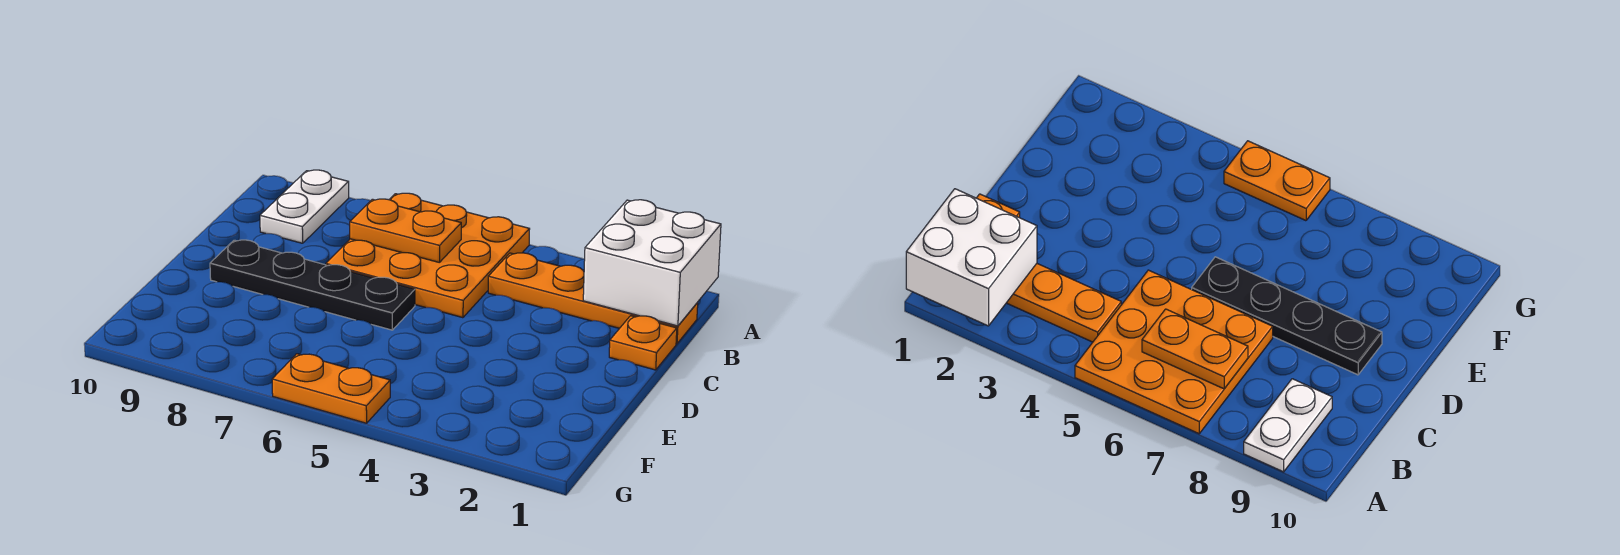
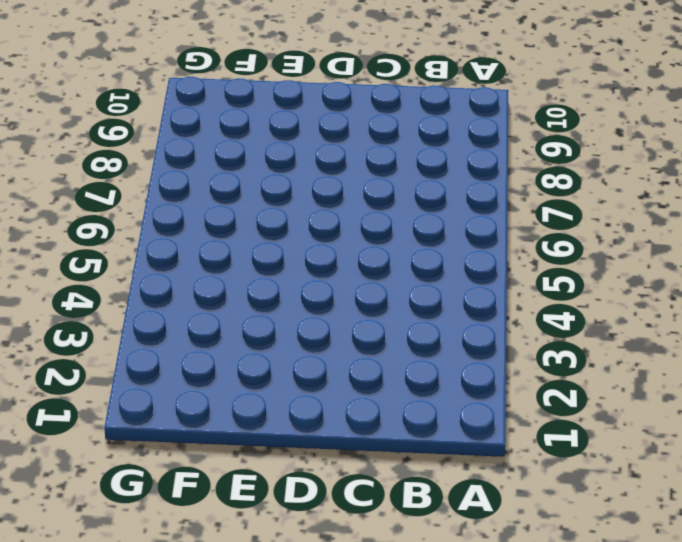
none -> orange 3x3 plate [326,193,530,318]
none -> white 1x2 plate [260,170,349,243]

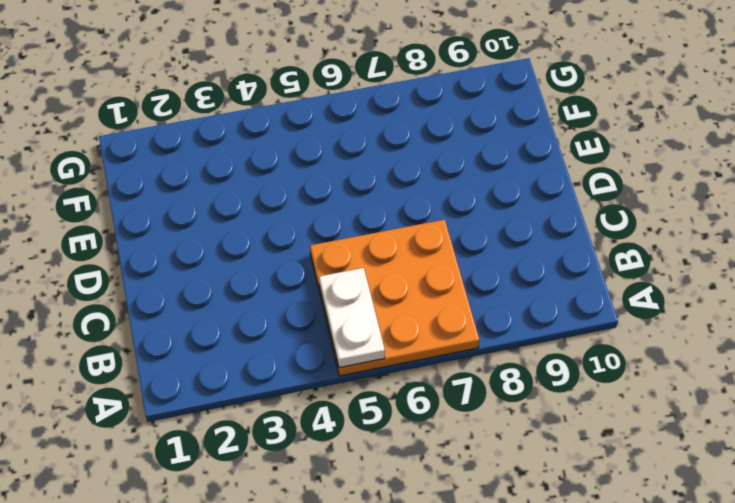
white 1x2 plate [319,268,385,368] -> white 1x2 plate moved to [260,170,349,243]
none -> orange 1x4 plate [488,253,698,344]
none -> orange 1x1 plate [609,316,677,370]

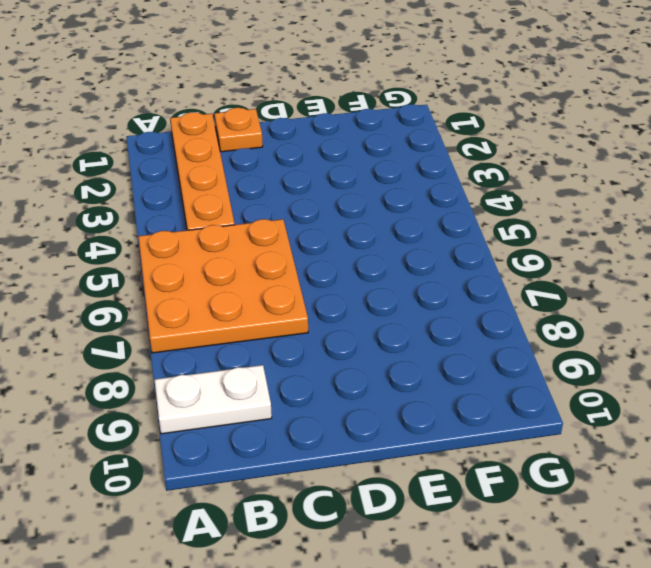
none -> black 1x4 plate [210,240,415,330]
none -> orange 1x2 plate [272,354,390,423]

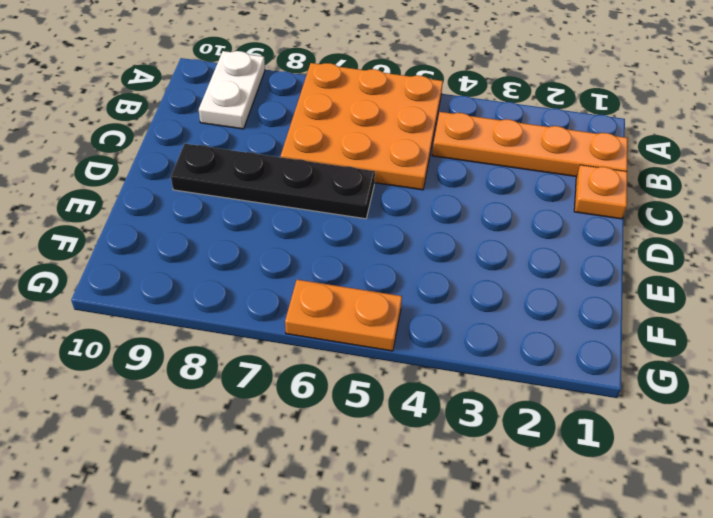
none -> white 2x2 brick [583,200,721,326]
none -> orange 1x2 plate [350,199,461,263]

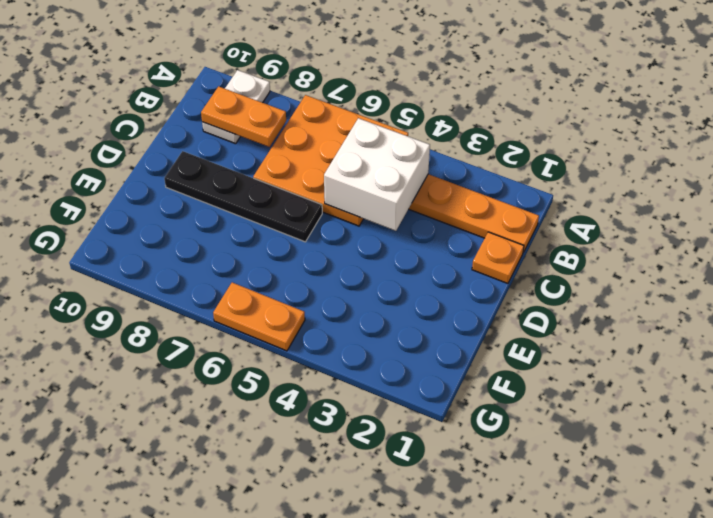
white 2x2 brick [324,118,430,231] -> white 2x2 brick moved to [583,200,721,326]
orange 1x2 plate [201,86,286,147] -> orange 1x2 plate moved to [350,199,461,263]

